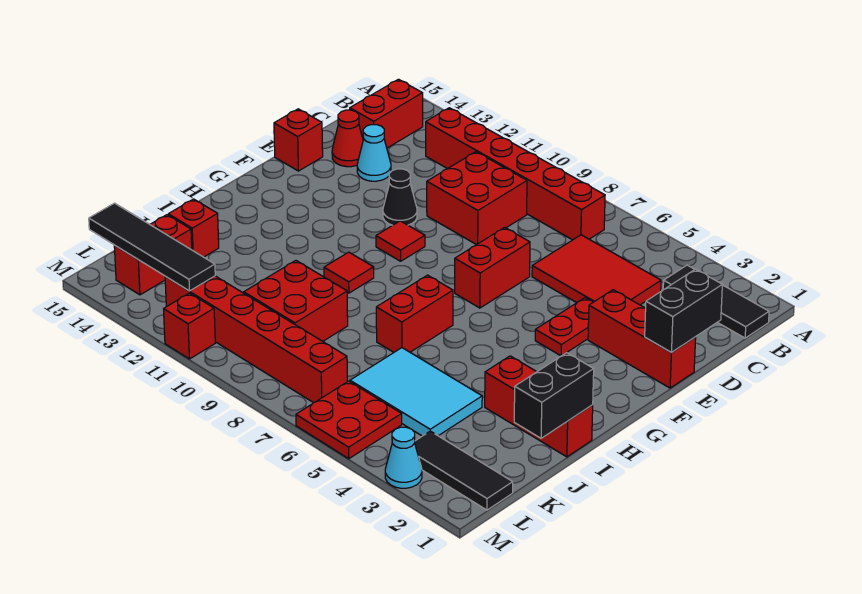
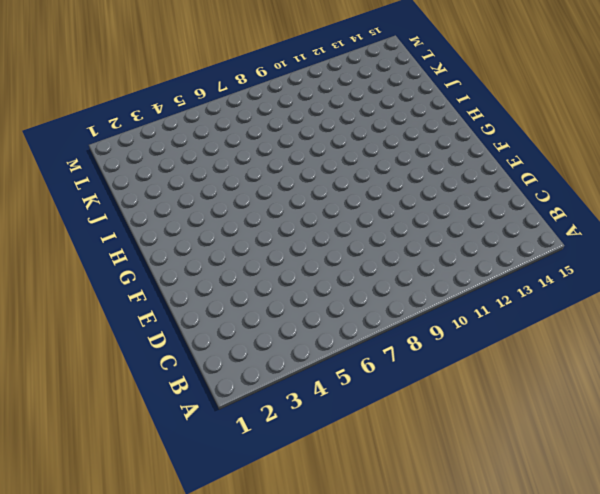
none -> black 1x3 tile [663,265,769,338]
none -> red 1x6 brick [426,108,605,240]
none -> red 1x2 brick [350,79,423,148]

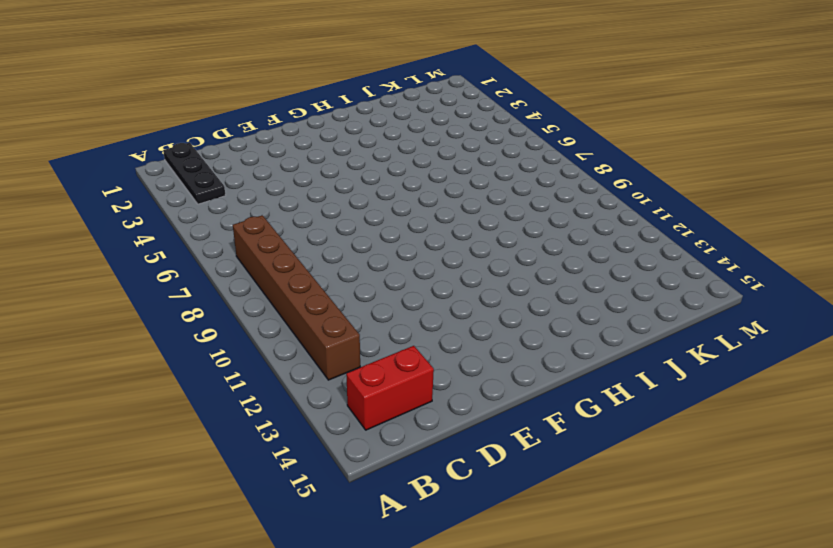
black 1x3 plate [163,143,226,204] -> black 1x3 tile [663,265,769,338]
brown 1x6 brick [233,215,360,380] -> red 1x6 brick [426,108,605,240]
none -> red 2x3 tile [532,235,661,305]
none -> red 2x2 brick [427,152,527,245]
none -> cyan 1x1 cone [357,125,391,181]

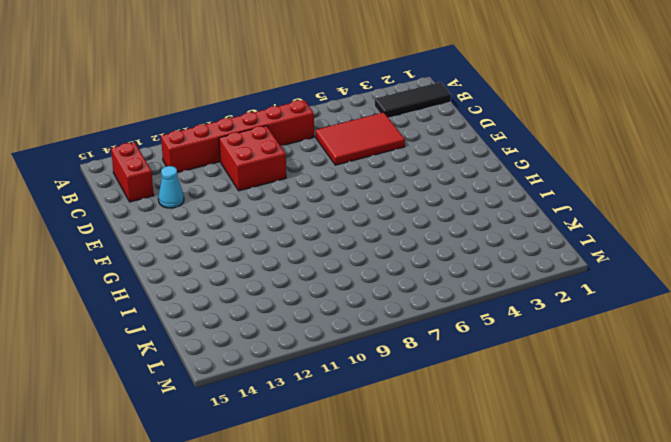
none -> red 1x1 cone [332,110,363,167]
none -> red 1x3 brick [588,290,696,388]
none -> red 1x2 plate [535,298,593,356]

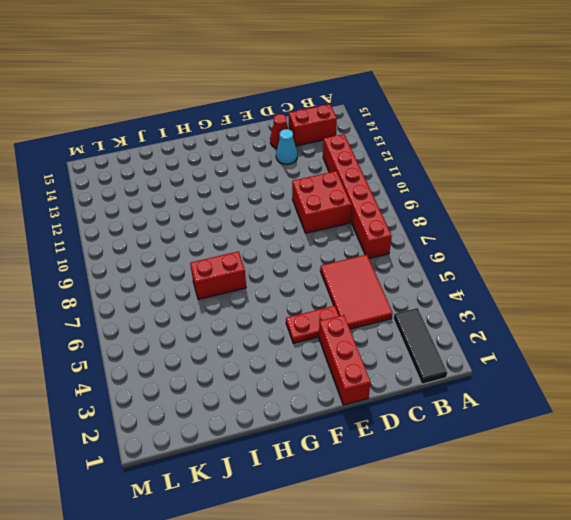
none -> red 1x2 brick [455,227,530,308]
none -> black 1x1 cone [383,169,417,225]
none -> red 1x1 brick [274,109,323,171]

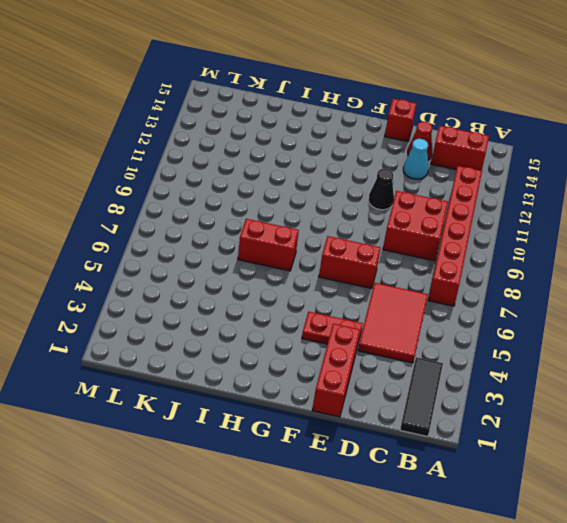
none -> red 1x1 tile [376,221,425,261]
none -> red 1x1 tile [324,252,374,293]
none -> red 1x3 brick [485,356,593,457]

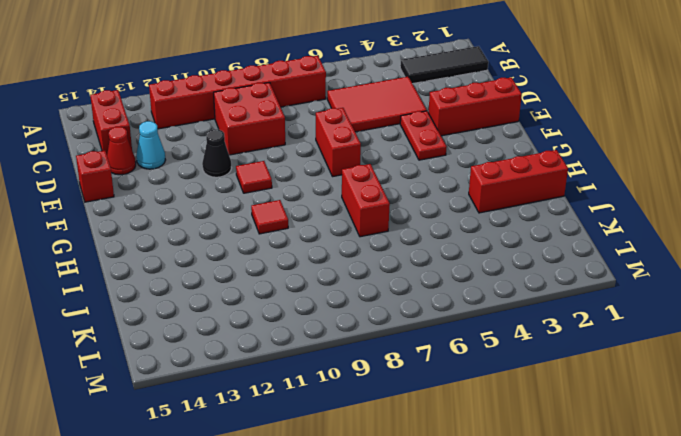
none -> cyan 2x3 tile [350,348,482,436]
none -> red 2x2 brick [244,261,348,341]
none -> red 1x1 brick [168,199,219,257]

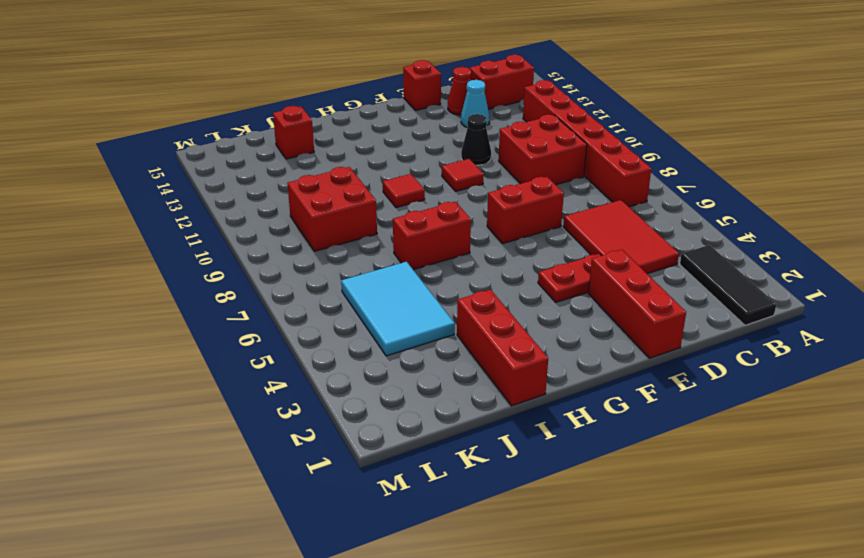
none -> red 1x2 brick [114,215,192,295]
none -> black 1x3 tile [415,431,513,510]
none -> red 2x2 plate [296,381,402,459]

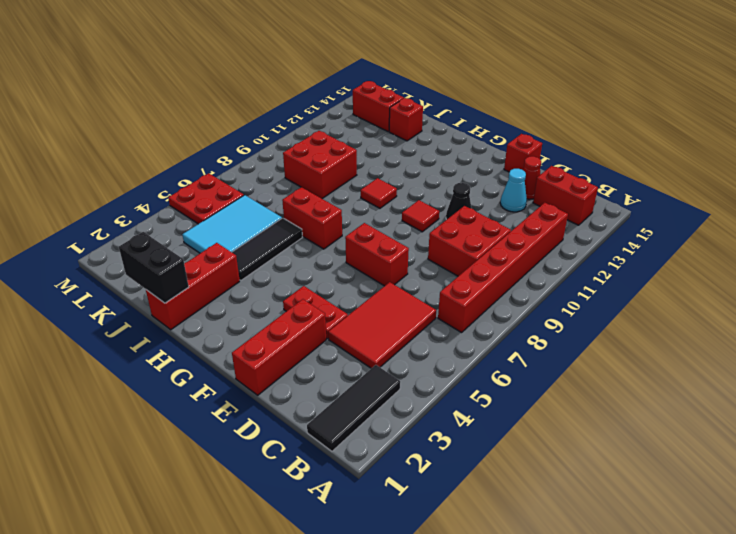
black 1x3 tile [232,218,302,280] -> black 1x3 tile moved to [415,431,513,510]
none -> red 1x6 brick [165,276,347,403]
none -> cyan 1x1 cone [385,427,422,488]
none -> red 1x1 brick [164,293,215,359]

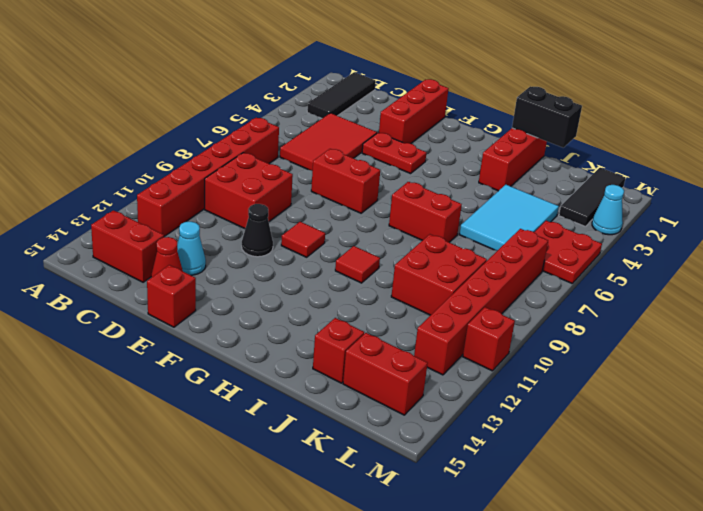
none -> black 1x2 brick [645,269,722,352]
none -> black 1x4 tile [89,203,215,291]

